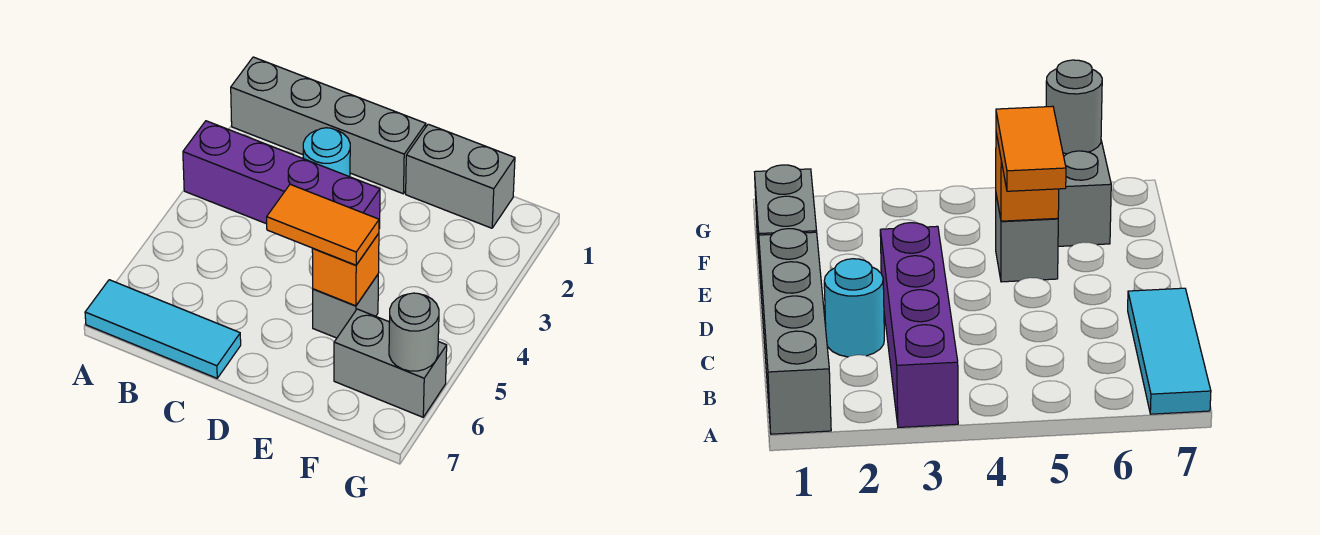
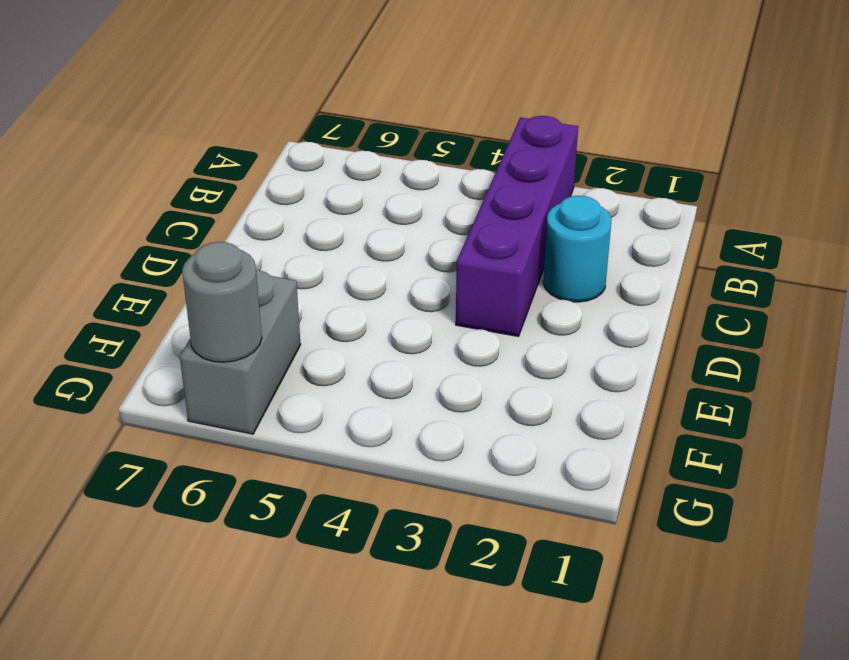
none -> grey 1x4 brick [231,57,426,194]
none -> cyan 1x3 tile [85,280,241,378]

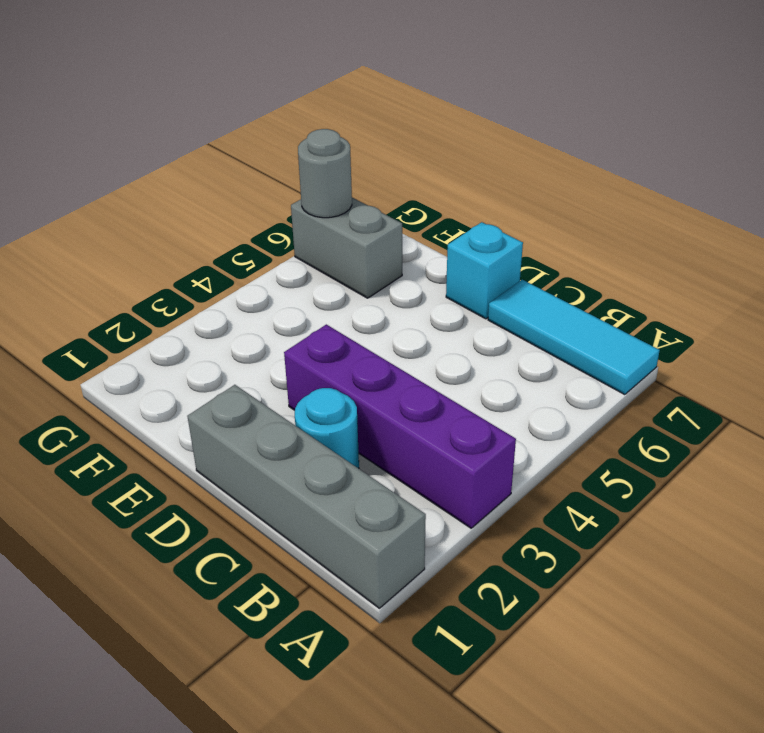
cyan 1x1 brick [446,222,523,319] -> none
none -> grey 1x2 brick [406,124,515,228]
none -> grey 1x1 brick [313,275,378,338]

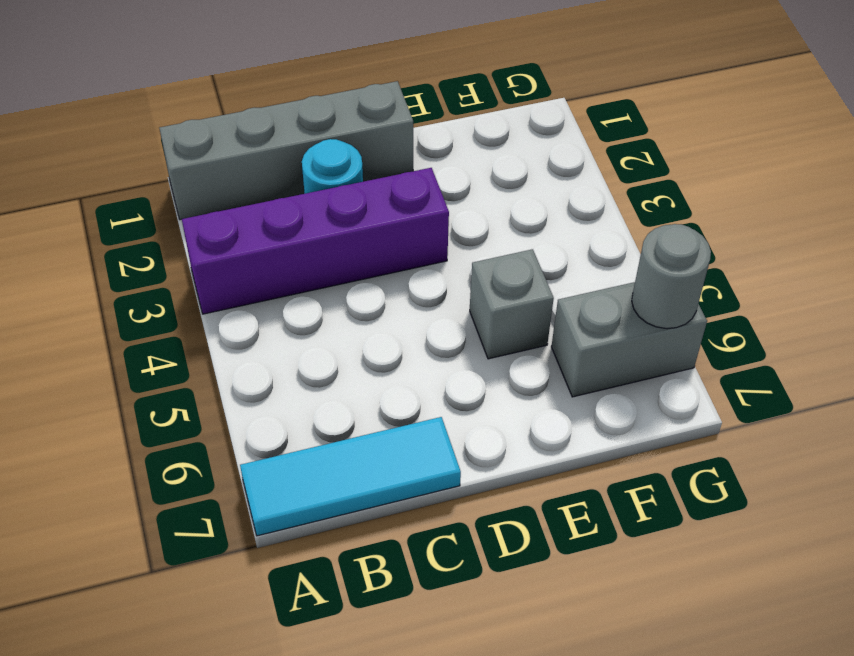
none -> grey 1x2 brick [406,124,515,228]
none -> orange 1x1 brick [312,233,379,306]

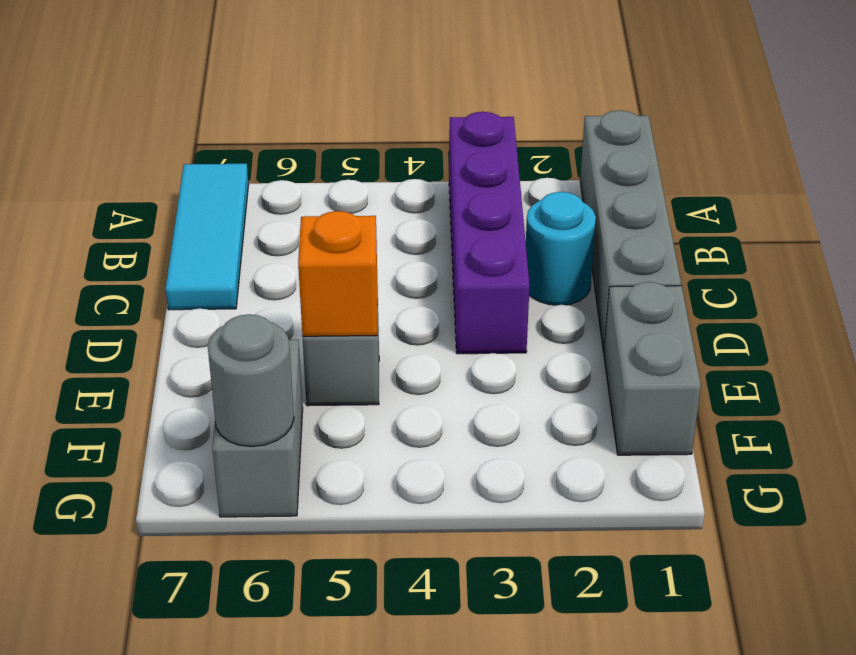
none -> orange 1x2 tile [267,184,379,265]

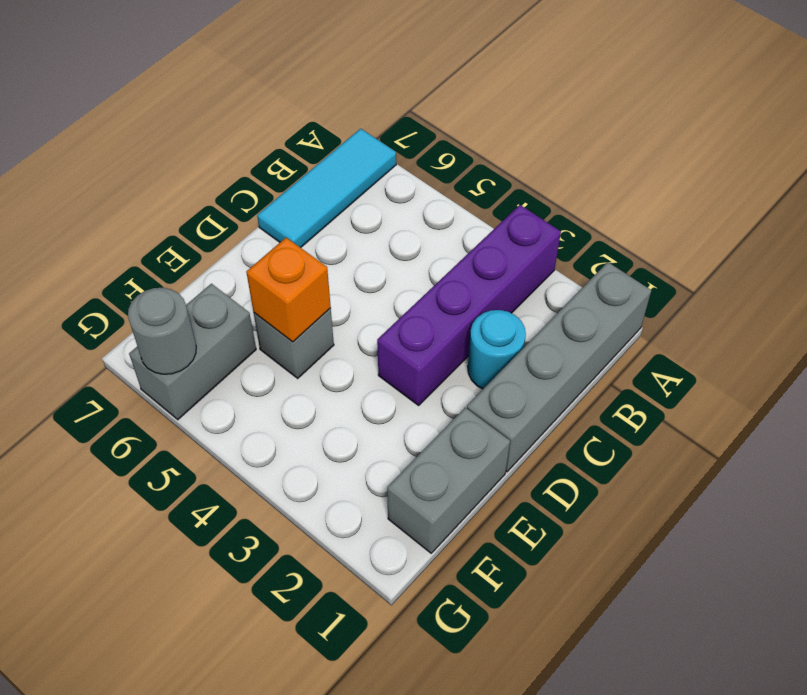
none -> orange 1x2 tile [267,184,379,265]

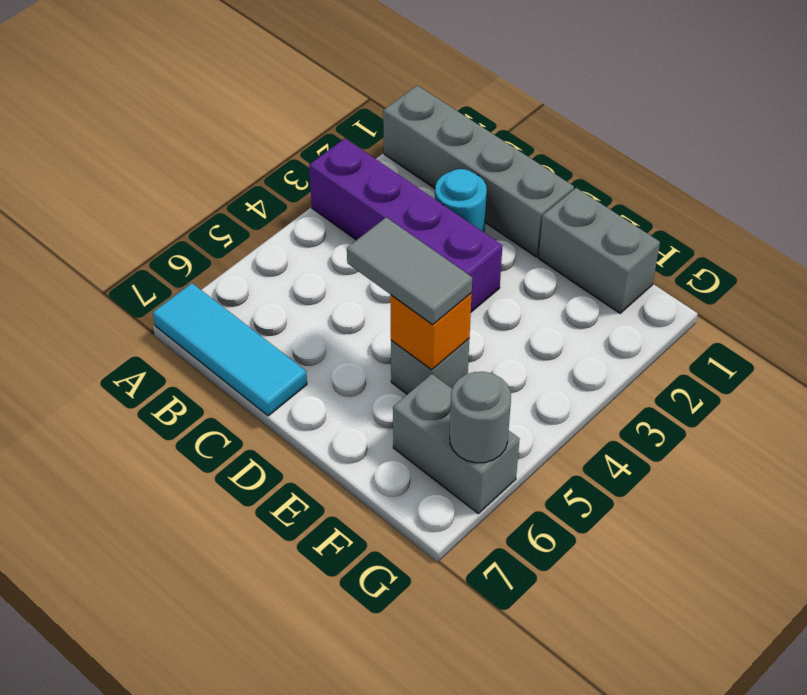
grey 1x2 tile [347,217,472,325] -> orange 1x2 tile [267,184,379,265]

